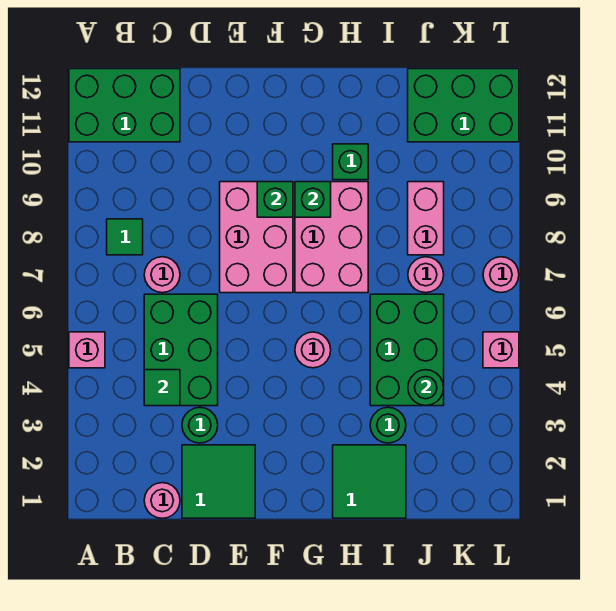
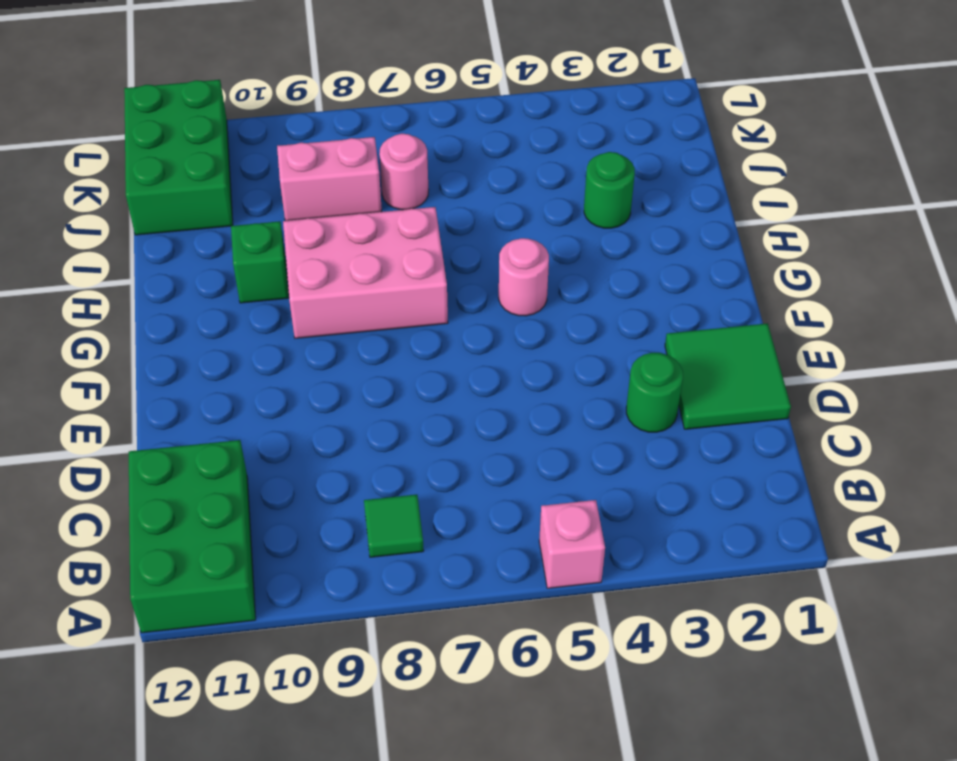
none -> pink 1x1 round brick [144,483,180,518]
none -> green 2x3 brick [144,294,218,406]
none -> pink 1x1 round brick [144,257,180,293]

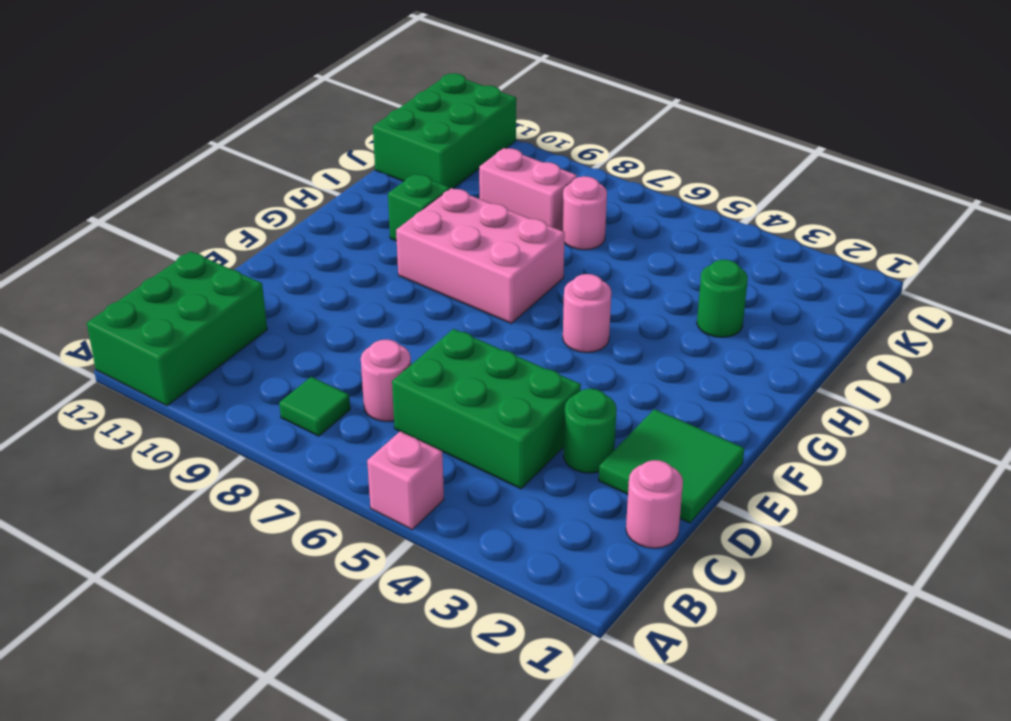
none -> pink 2x3 brick [220,182,293,293]
none -> green 2x2 tile [333,445,406,518]
none -> green 2x3 brick [370,294,444,406]

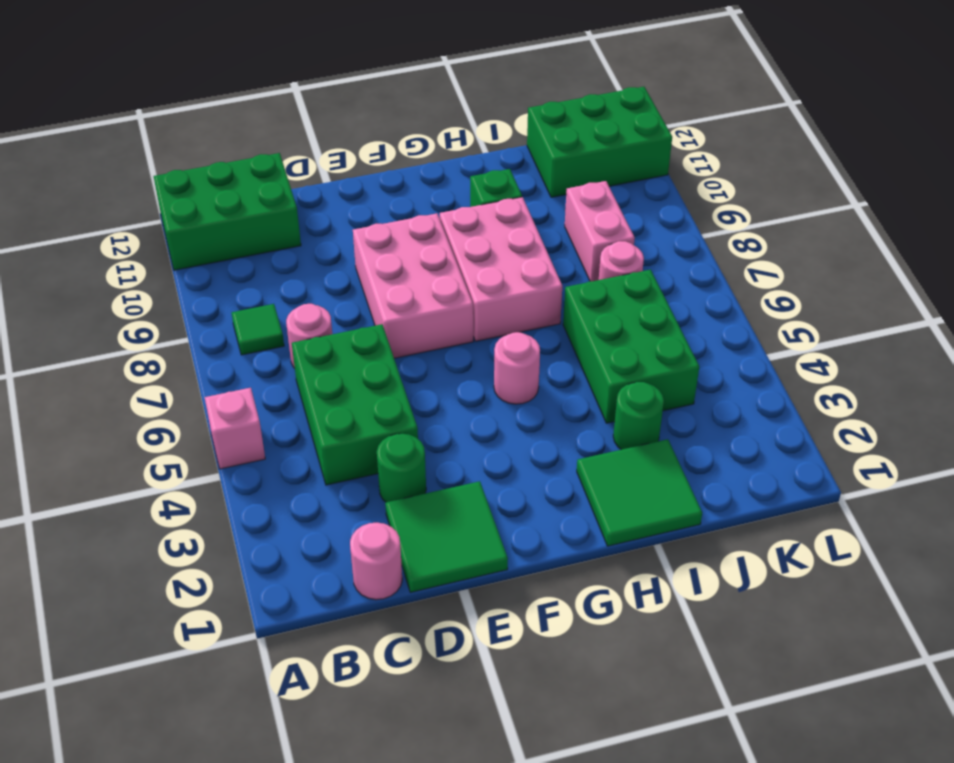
none -> pink 1x1 brick [483,332,519,368]
none -> pink 1x1 round brick [483,257,519,293]
none -> green 1x1 tile [144,370,180,406]

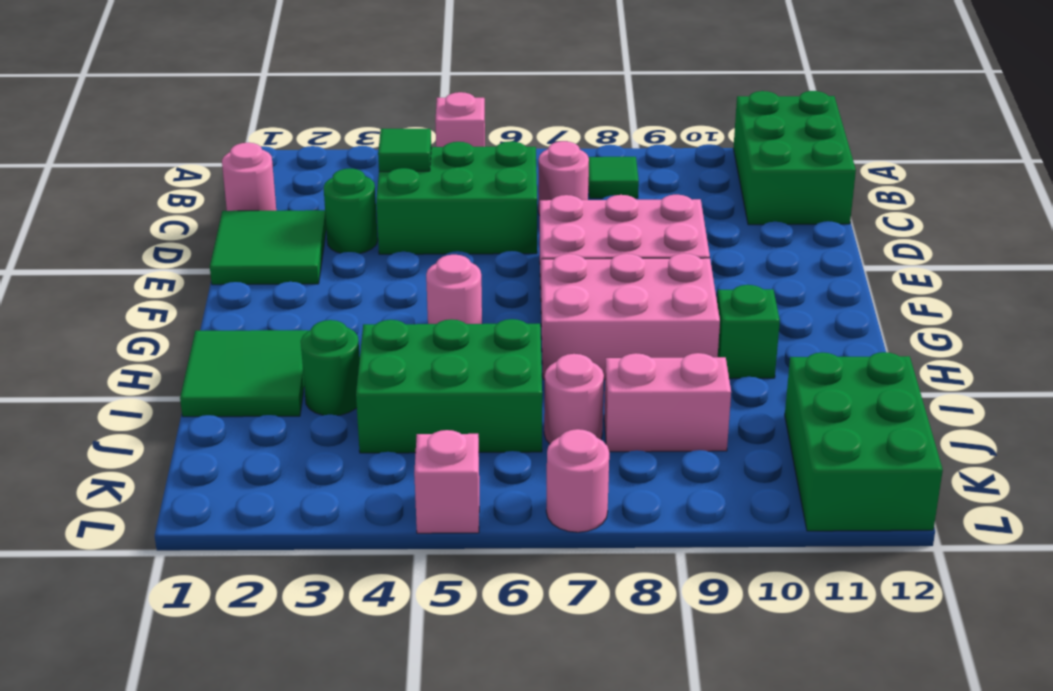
none -> green 1x1 brick [257,182,293,217]
none -> green 1x1 brick [295,182,331,217]
none -> green 1x1 round brick [408,370,444,406]

